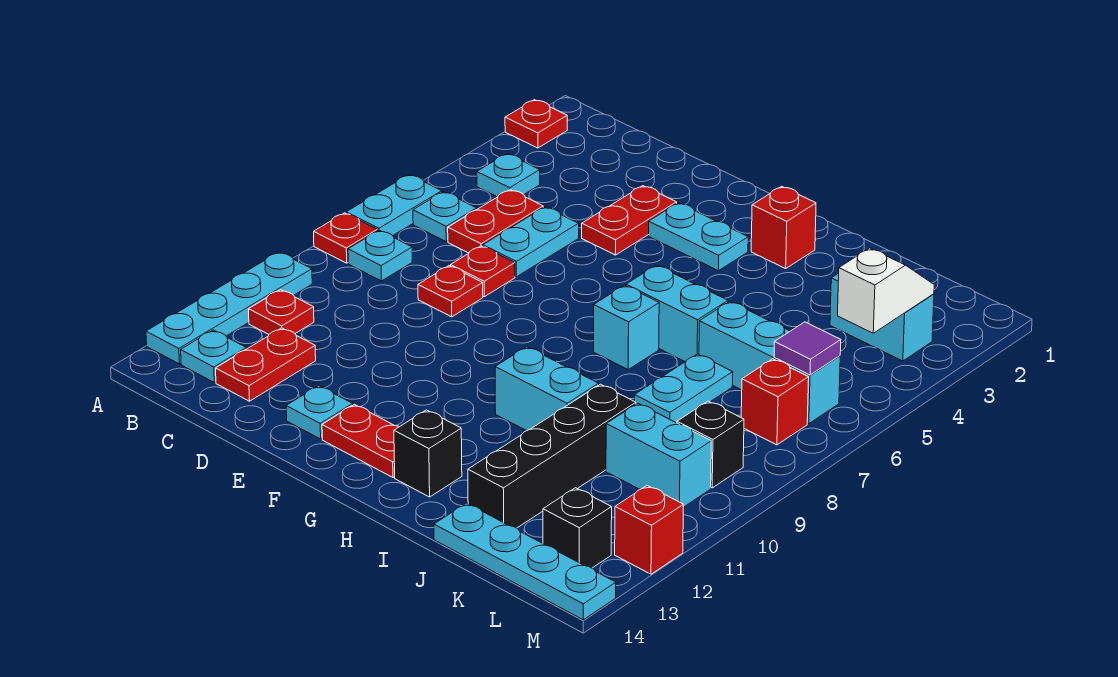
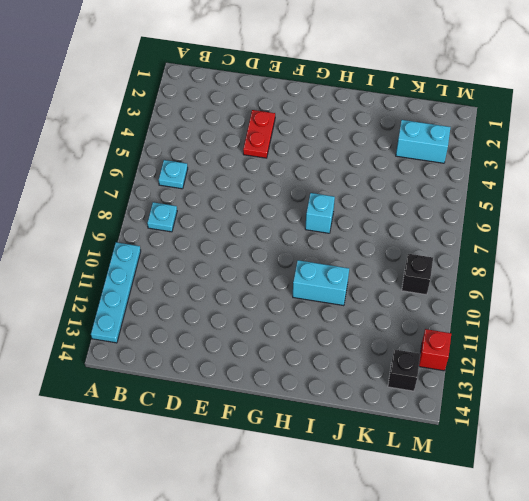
none -> red 1x1 plate [505,100,567,148]
none -> cyan 1x2 plate [346,175,442,236]
none -> red 1x1 plate [314,213,377,263]
none -> cyan 1x1 plate [477,154,540,197]

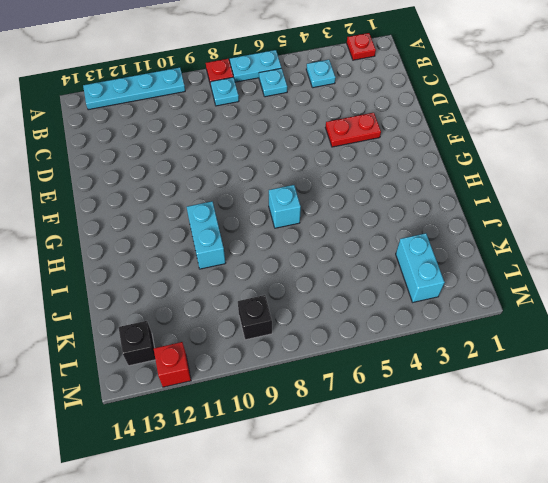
none -> red 1x1 plate [249,290,314,334]
none -> cyan 1x1 plate [181,330,246,382]
none -> red 1x2 plate [448,190,543,253]
none -> red 1x2 plate [216,328,316,401]

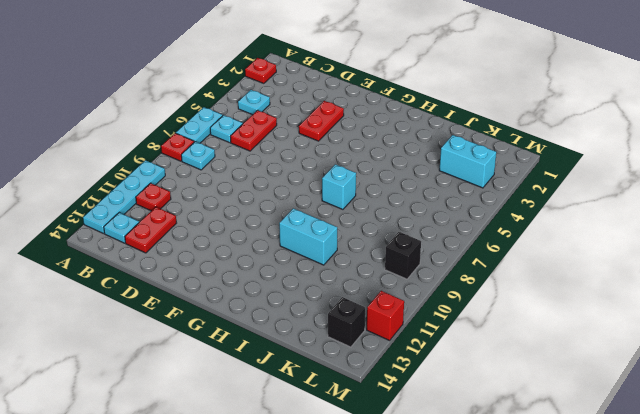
none -> cyan 1x2 plate [483,207,579,277]
none -> red 1x1 plate [451,246,515,297]
none -> red 1x1 plate [418,266,483,317]
none -> cyan 1x1 plate [286,386,353,439]

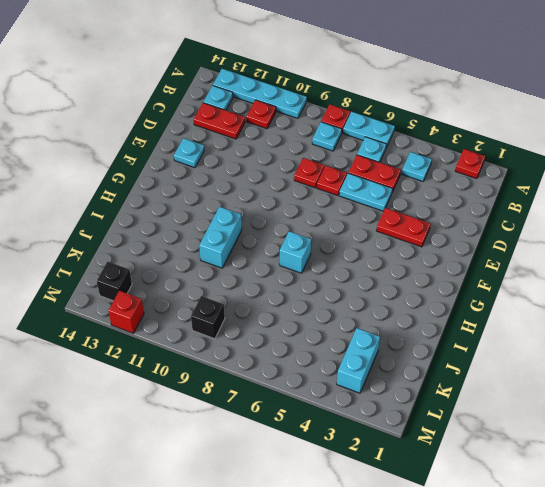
none -> cyan 1x2 plate [649,203,748,271]
none -> red 1x2 plate [322,404,399,477]
none -> red 1x1 brick [751,186,816,269]
none -> cyan 1x2 brick [626,265,728,362]

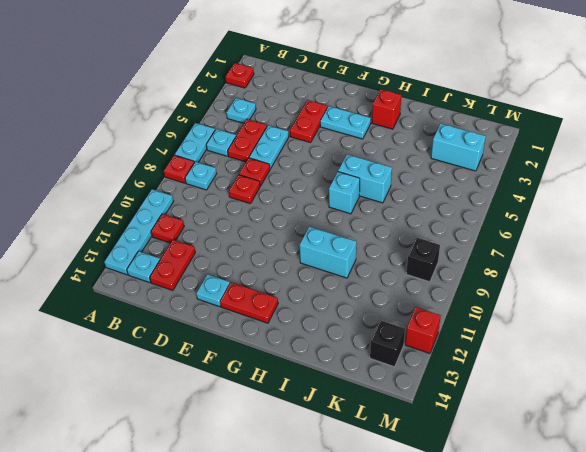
none -> black 1x1 brick [394,410,462,497]
none -> cyan 1x3 brick [699,301,840,424]
none -> cyan 1x2 plate [635,354,733,423]
none -> black 1x4 brick [468,384,636,528]

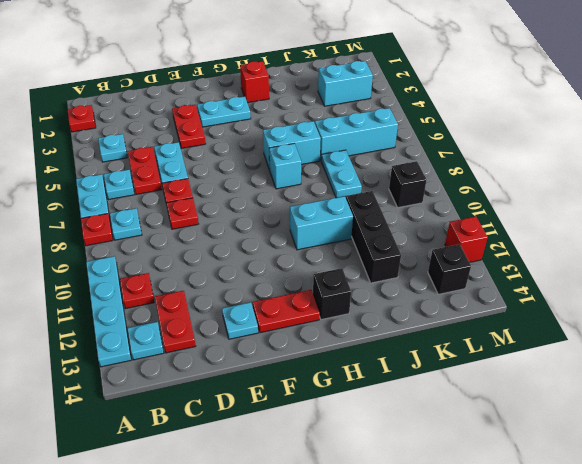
black 1x3 brick [346,191,401,283] -> black 1x4 brick [468,384,636,528]
none -> cyan 1x4 plate [434,503,616,620]
none -> cyan 1x2 brick [606,403,711,507]
none -> red 1x1 brick [741,359,809,445]
none -> white 1x2 slope [838,248,934,333]

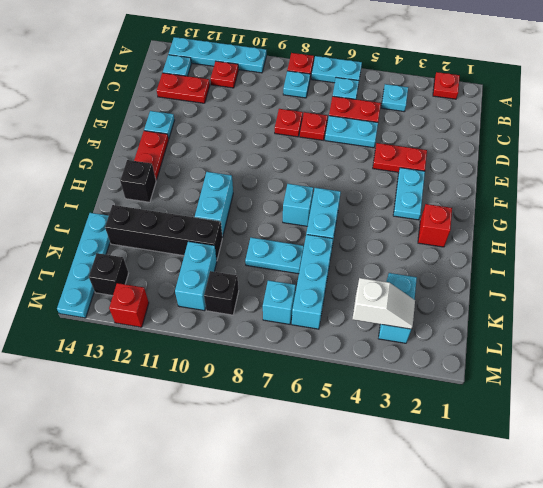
cyan 1x1 brick [263,280,295,324] -> red 1x1 brick [741,359,809,445]
none -> purple 1x1 tile [774,322,841,375]

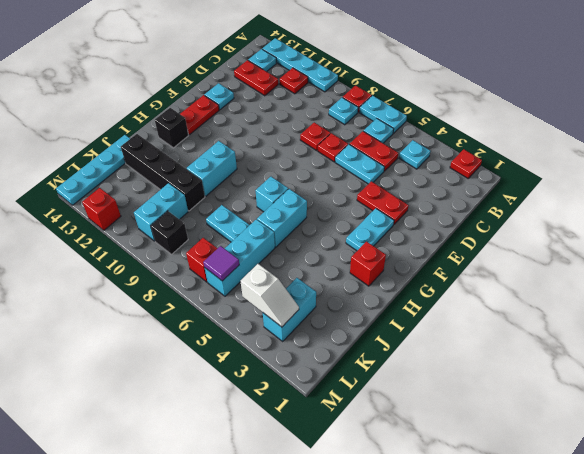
none -> black 1x1 brick [543,488,612,568]

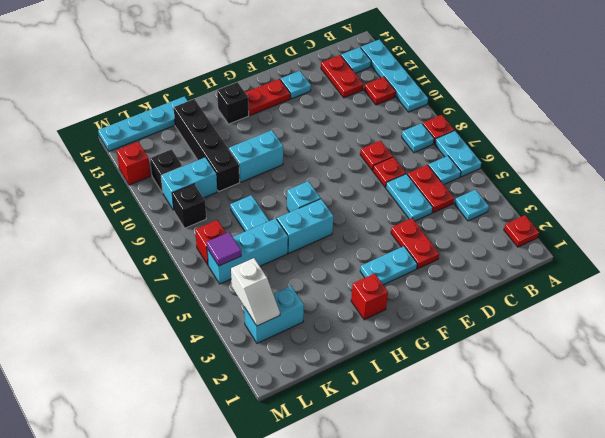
black 1x1 brick [150,149,182,193] -> black 1x1 brick moved to [543,488,612,568]

